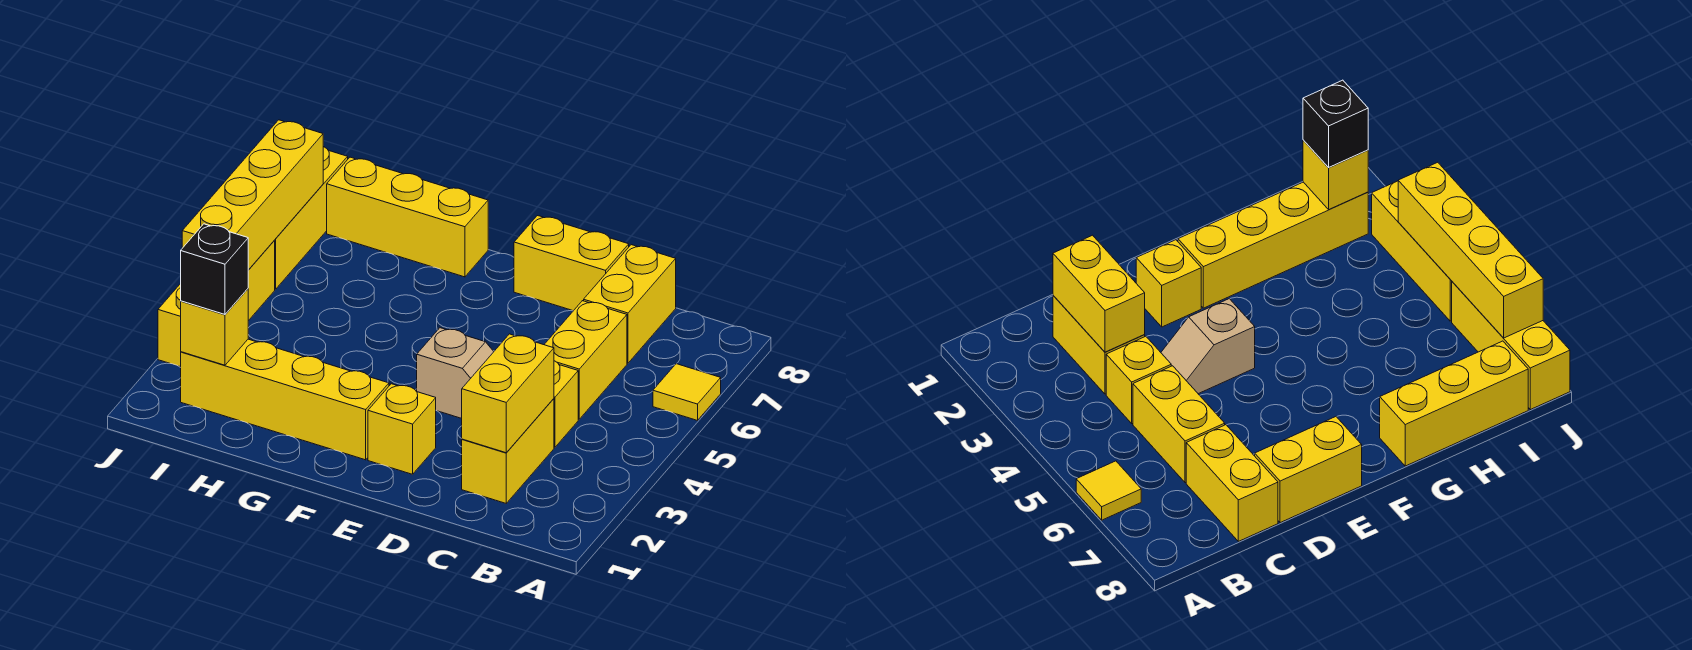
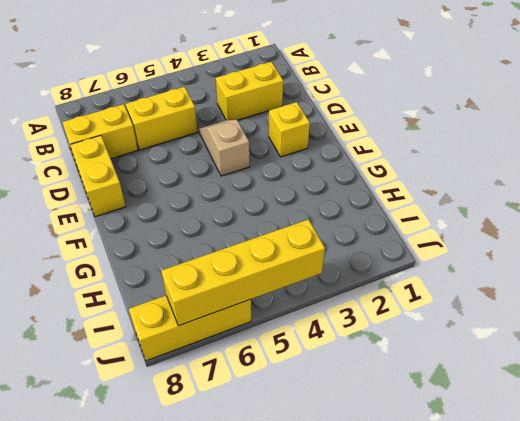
none -> yellow 1x1 tile [653,364,721,421]
none -> yellow 1x1 brick [554,361,578,447]
none -> yellow 1x4 brick [181,339,389,460]

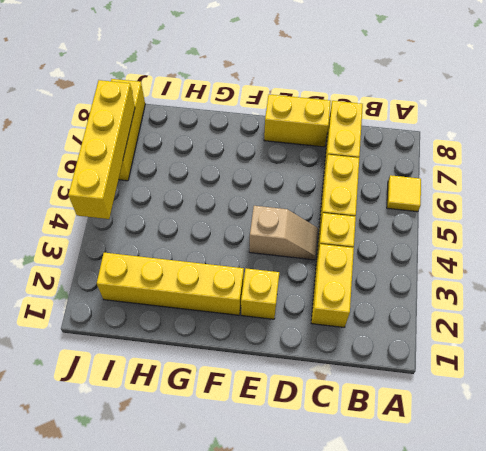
none -> yellow 1x3 brick [327,157,488,277]
none -> yellow 1x3 brick [158,241,275,367]
none -> yellow 1x2 brick [462,334,554,453]

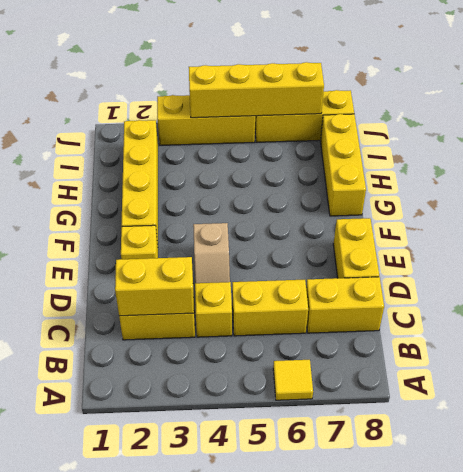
none -> yellow 1x1 brick [181,289,248,365]
none -> black 1x1 brick [181,224,248,314]

